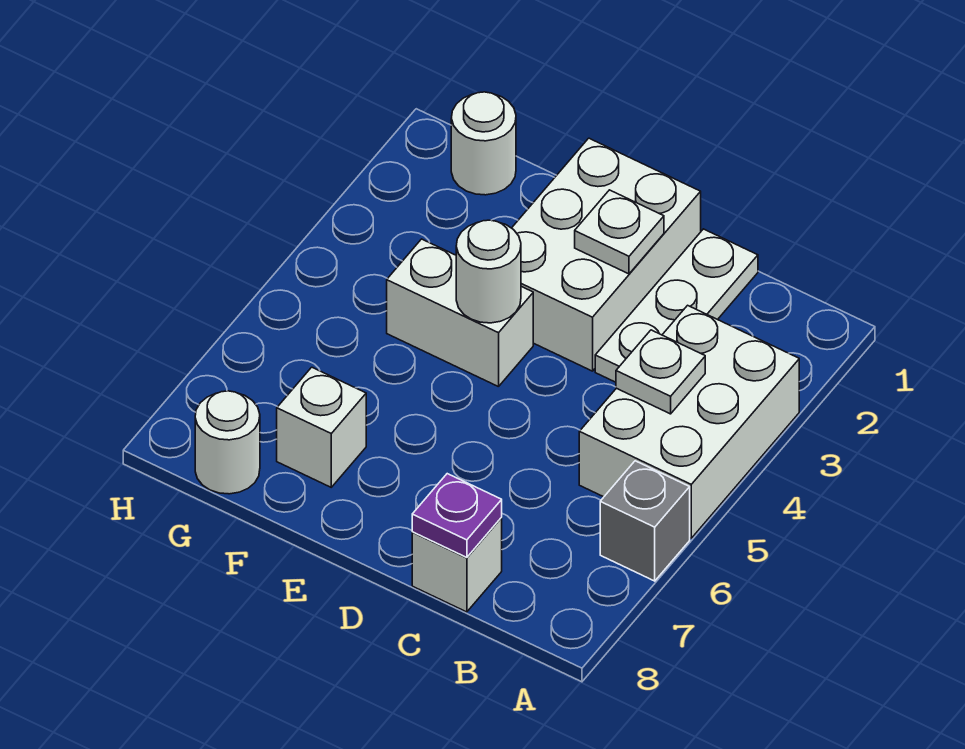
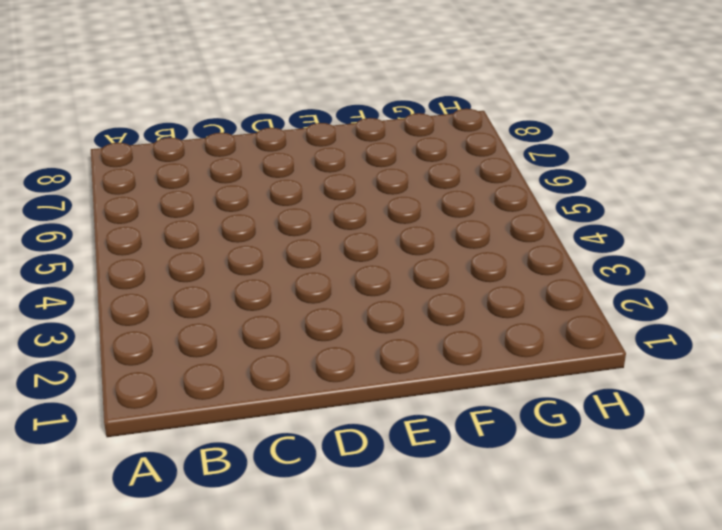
none -> white 2x3 brick [579,305,799,538]
none -> grey 1x1 brick [600,461,690,581]
none -> white 1x3 plate [595,229,758,382]

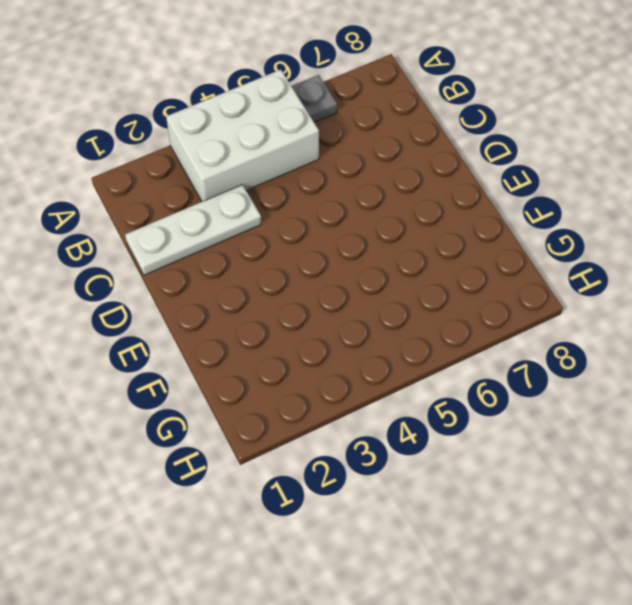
grey 1x1 plate [292,75,337,122] -> grey 1x1 brick [600,461,690,581]
none -> white 1x1 brick [412,518,502,612]
none -> white 2x3 brick [512,138,701,371]
none -> white 1x2 brick [387,239,533,387]

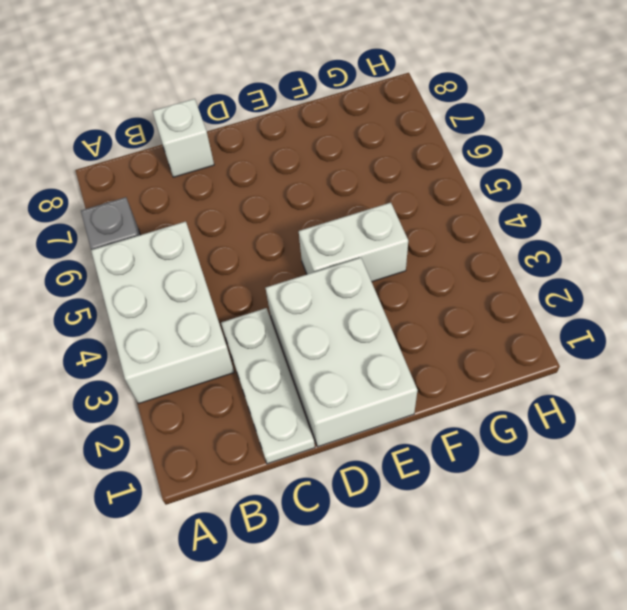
none -> white 1x1 brick [277,367,366,487]
none -> white 1x1 round brick [451,92,516,195]
none -> white 1x1 round brick [195,391,260,494]

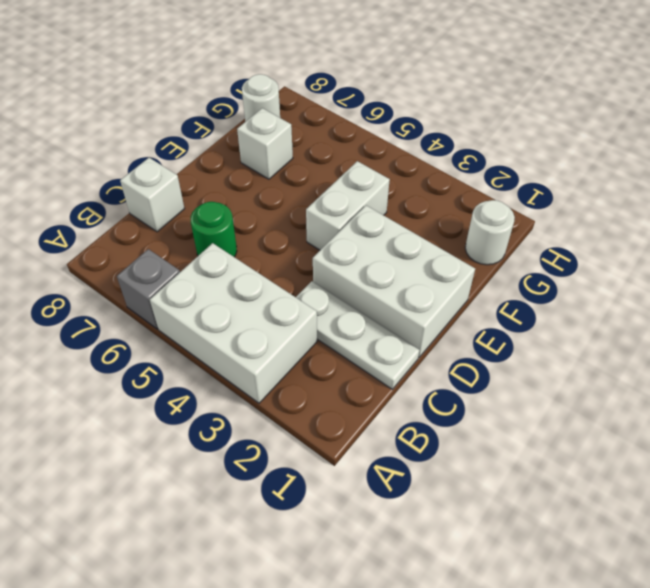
green 1x1 round brick [190,202,237,257] -> none
none -> white 1x1 plate [616,330,705,414]
none -> purple 1x1 plate [412,474,502,557]
none -> white 1x1 plate [575,190,664,274]

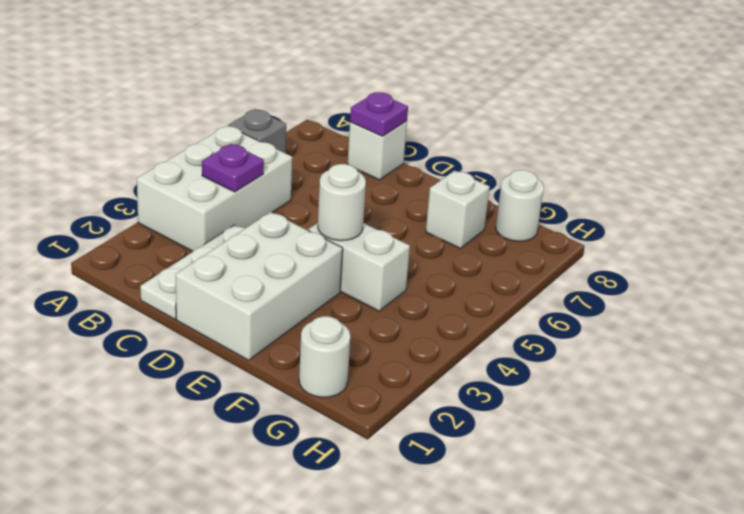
purple 1x1 plate [202,144,264,192] -> white 1x1 plate [616,330,705,414]
none -> white 1x1 plate [575,190,664,274]

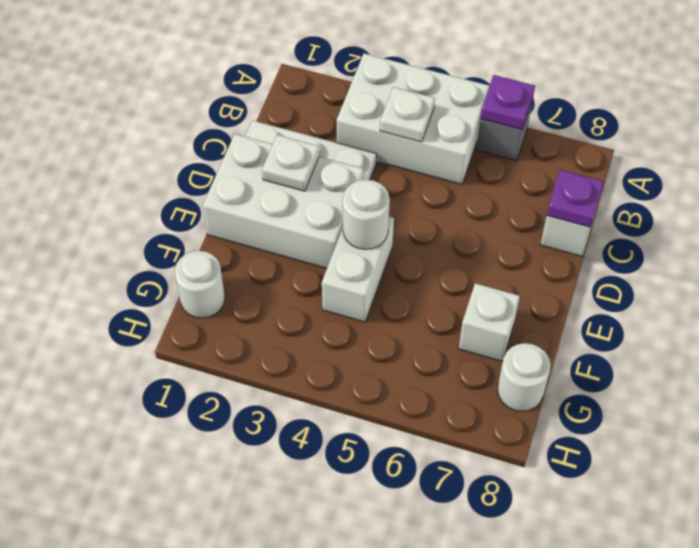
purple 1x1 plate [481,75,535,129] -> none

